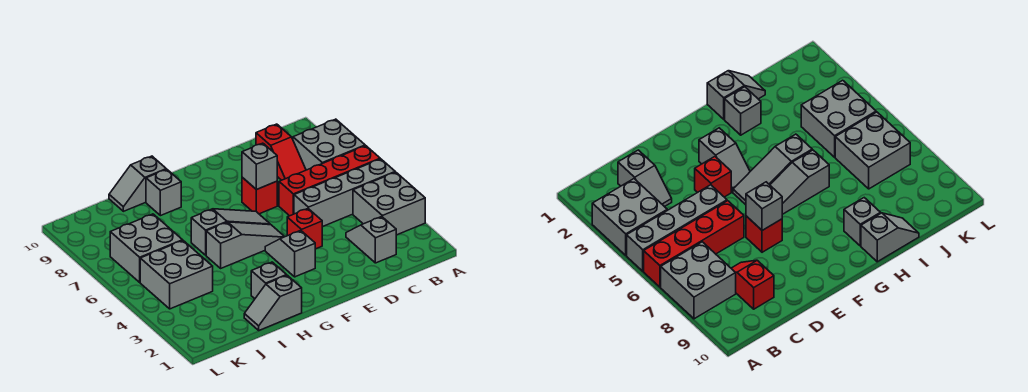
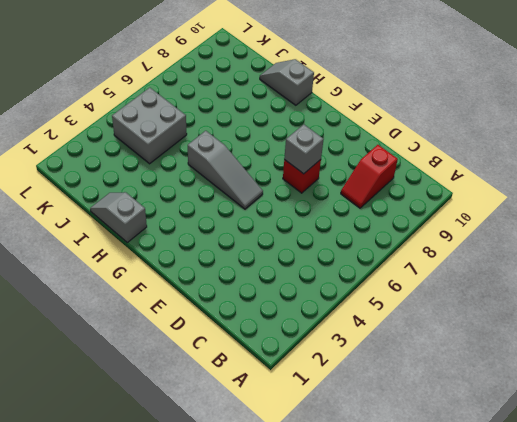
none -> grey 2x2 brick [353,172,425,235]
none -> grey 1x4 brick [294,159,395,227]
none -> red 1x4 brick [279,146,380,216]

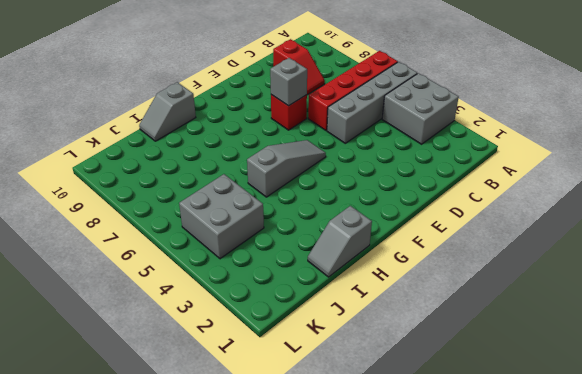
none -> grey 2x2 brick [293,119,365,170]
none -> grey 1x2 slope [346,216,396,263]
none -> red 1x1 brick [287,209,322,249]

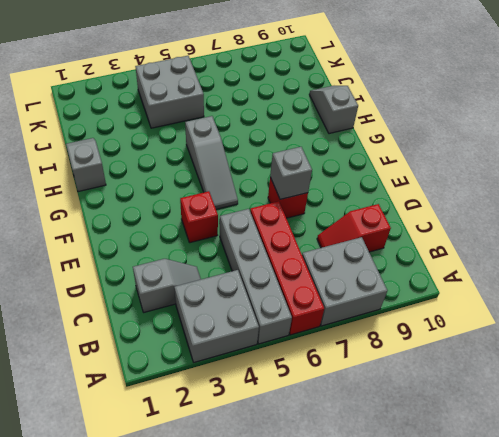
none -> grey 1x2 slope [265,230,315,277]
none -> grey 1x3 slope [191,209,270,255]
none -> grey 1x1 brick [251,262,287,299]

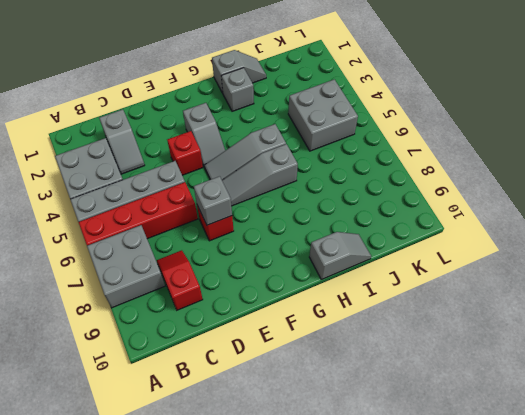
none -> grey 1x1 brick [146,169,181,216]
none -> grey 2x2 brick [110,214,183,282]

